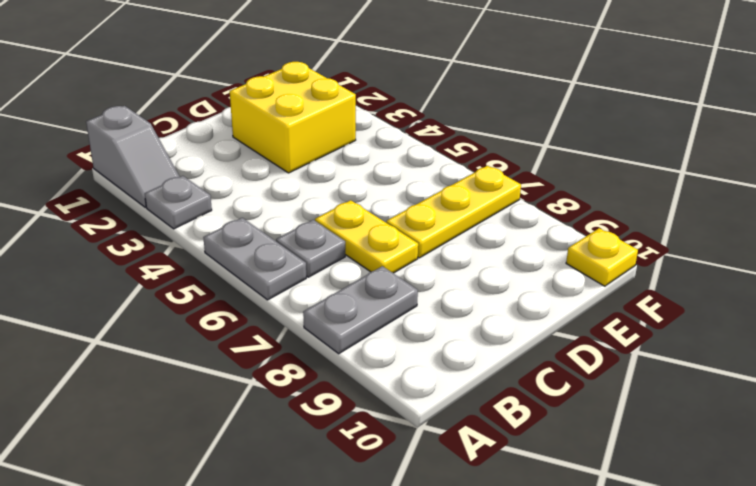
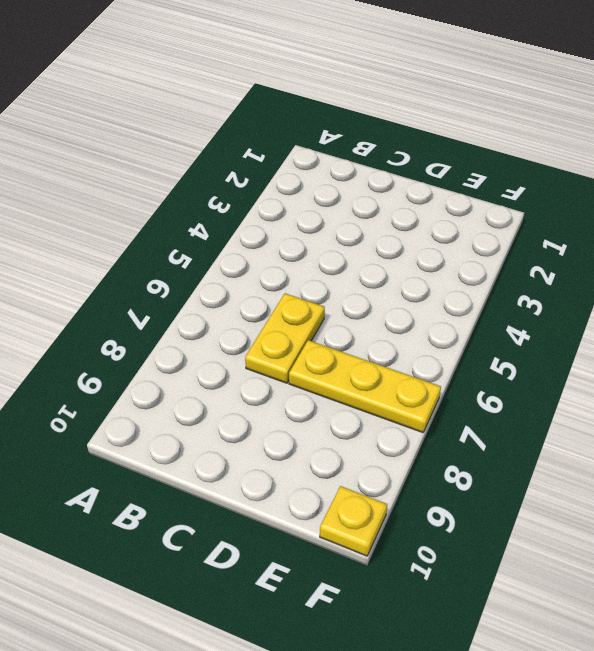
none -> grey 1x2 slope [86,106,180,207]
none -> grey 1x1 plate [145,176,212,229]

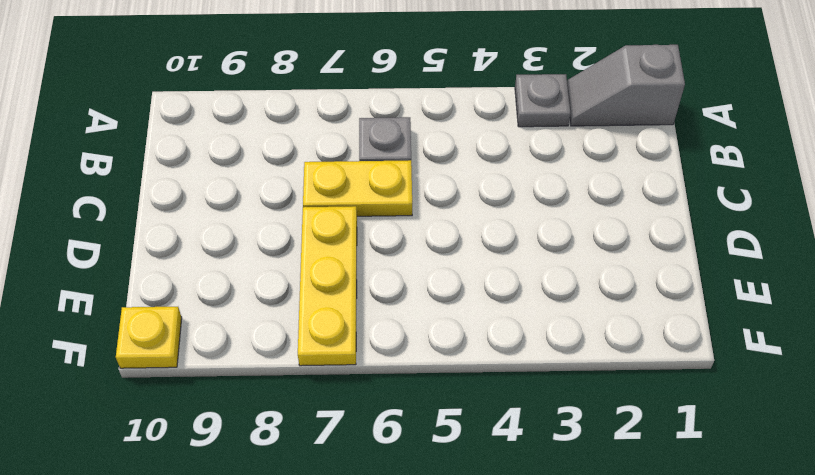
none -> grey 1x2 plate [203,218,306,300]
none -> grey 1x2 plate [303,266,418,354]

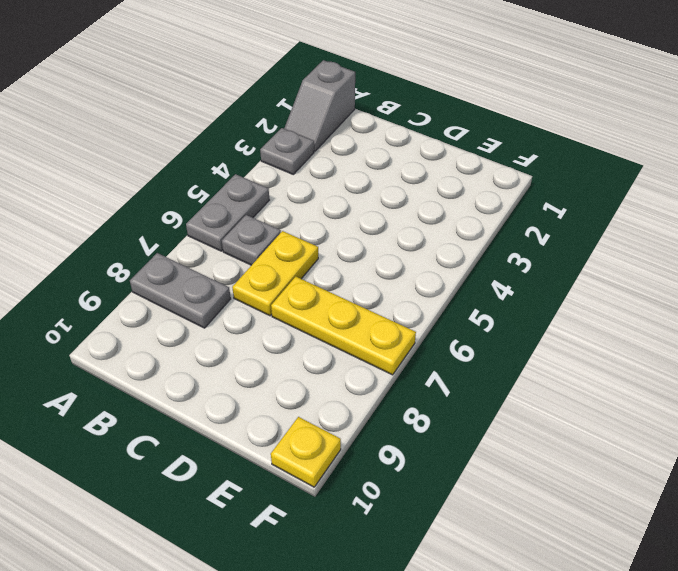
none -> yellow 2x2 brick [230,62,356,173]

